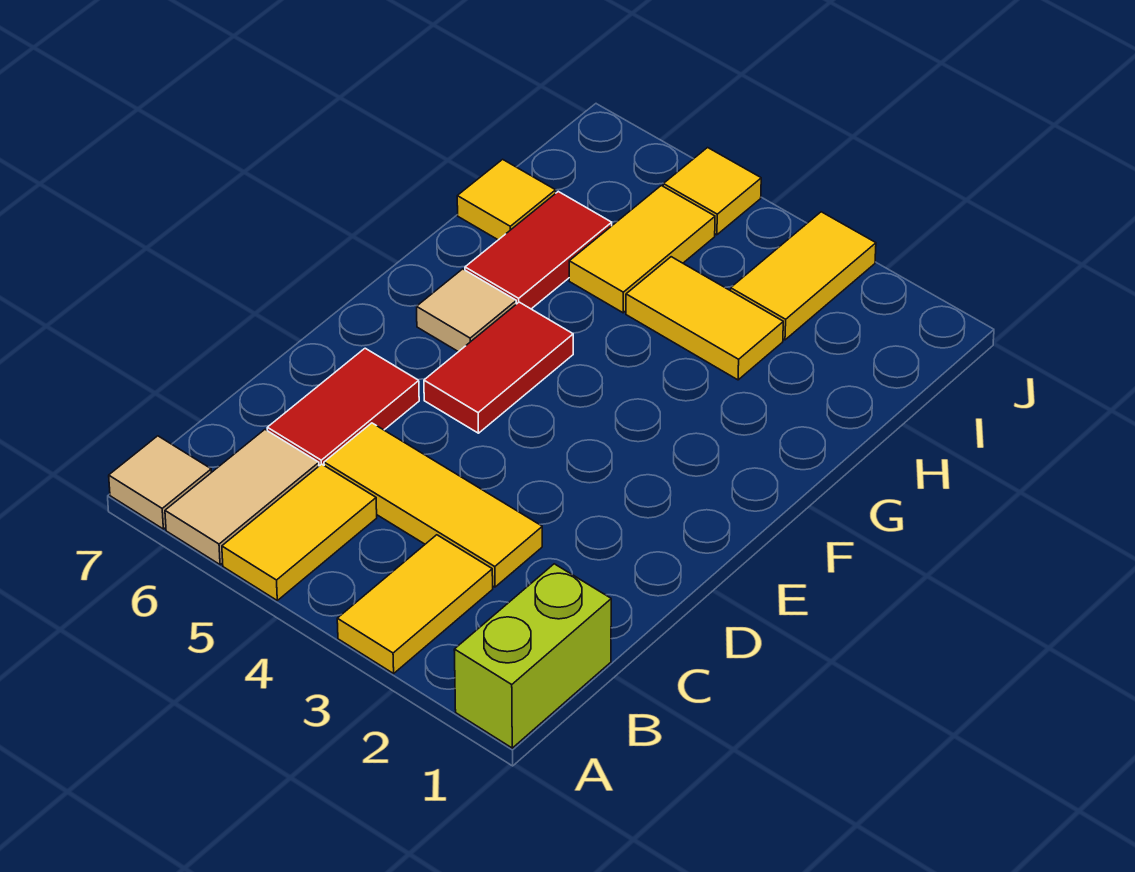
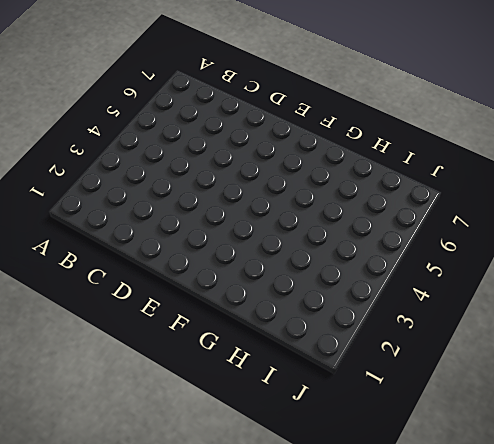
none -> lime 1x2 brick [454,564,611,748]
none -> yellow 1x2 tile [337,535,493,673]
none -> yellow 1x2 tile [222,464,377,600]

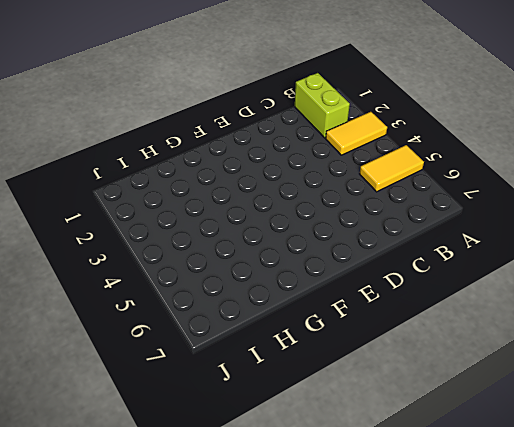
lime 1x2 brick [295,73,350,138] -> lime 1x2 brick turned to [454,564,611,748]
none -> tan 1x2 tile [165,430,319,565]
none -> tan 1x1 tile [109,436,211,529]
none -> yellow 1x3 tile [324,423,542,587]

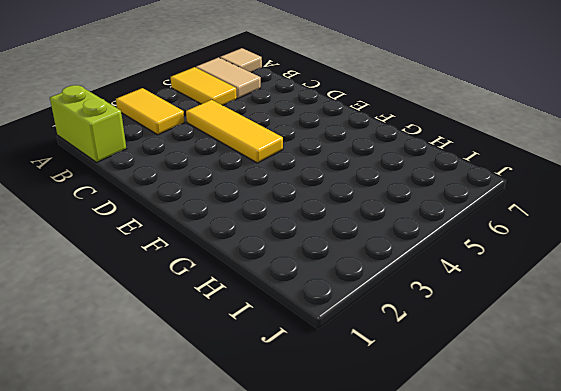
yellow 1x3 tile [186,100,283,163] -> yellow 1x3 tile turned to [324,423,542,587]
none -> red 1x2 tile [267,348,419,466]
none -> red 1x2 tile [424,302,573,433]
none -> tan 1x1 tile [417,269,516,352]

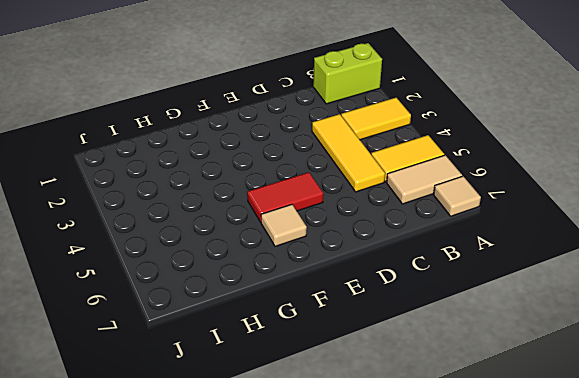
none -> red 1x2 tile [267,348,419,466]
none -> red 1x2 tile [465,192,612,309]
none -> yellow 1x2 tile [626,257,783,380]

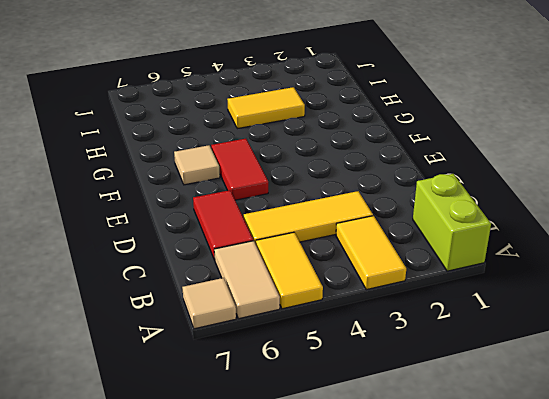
none -> red 1x2 tile [465,192,612,309]
none -> yellow 1x2 tile [569,186,715,313]
none -> yellow 1x1 tile [457,159,556,240]

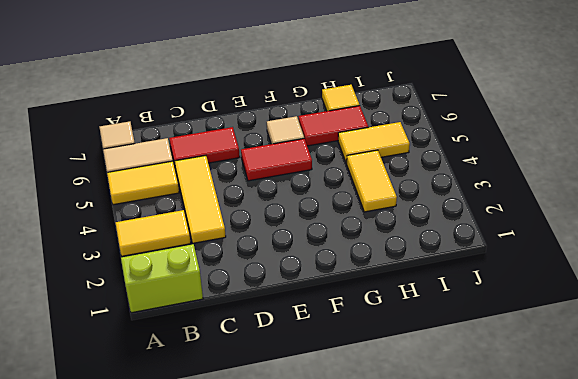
none -> yellow 1x2 tile [731,212,876,340]
none -> yellow 1x1 tile [663,148,761,235]

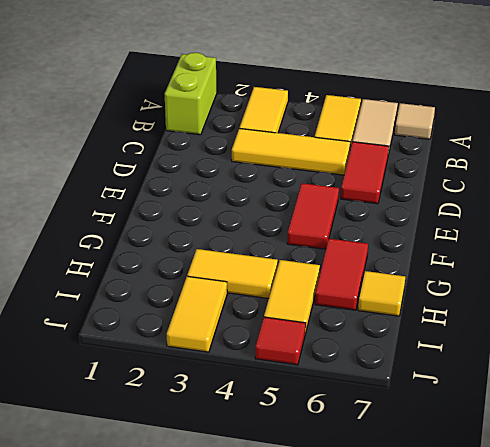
red 1x1 tile [255,317,306,365] -> yellow 1x1 tile [663,148,761,235]
none -> tan 1x1 tile [417,269,516,352]

